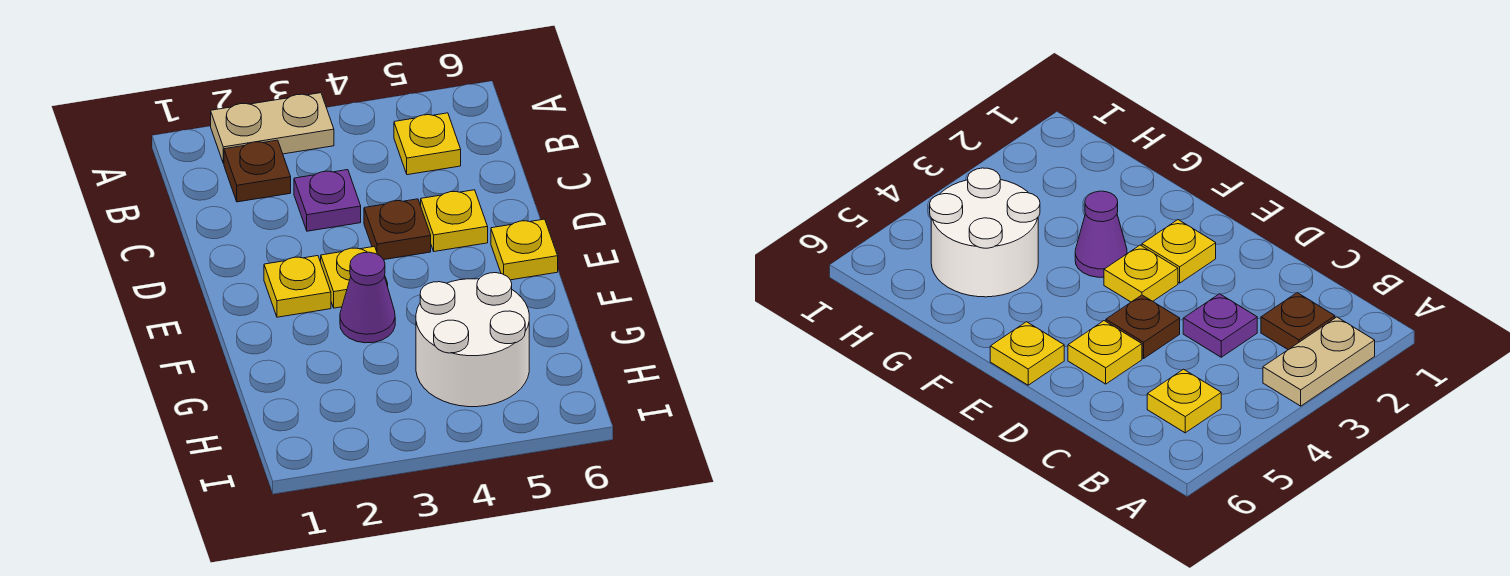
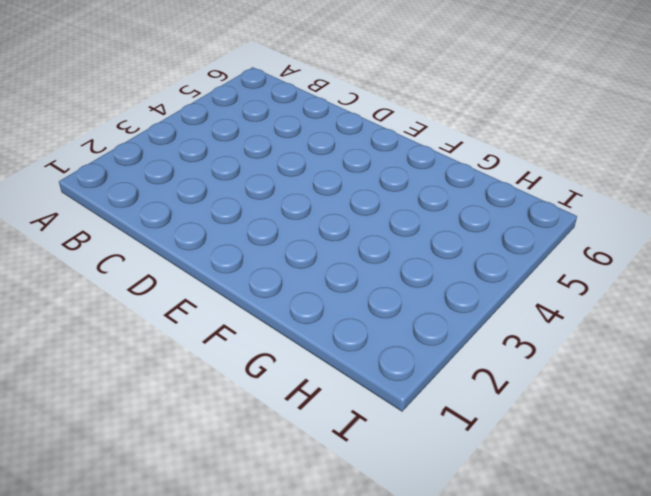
none -> tan 1x2 plate [211,93,334,164]
none -> brown 1x1 plate [224,140,291,202]

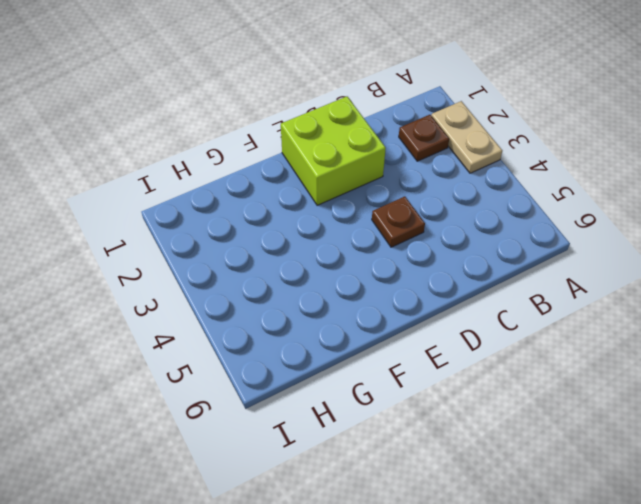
lime 2x2 brick [281,97,386,205] -> yellow 1x1 plate [264,256,331,317]
none -> yellow 1x1 plate [394,113,461,175]
none -> purple 1x1 plate [294,170,361,231]

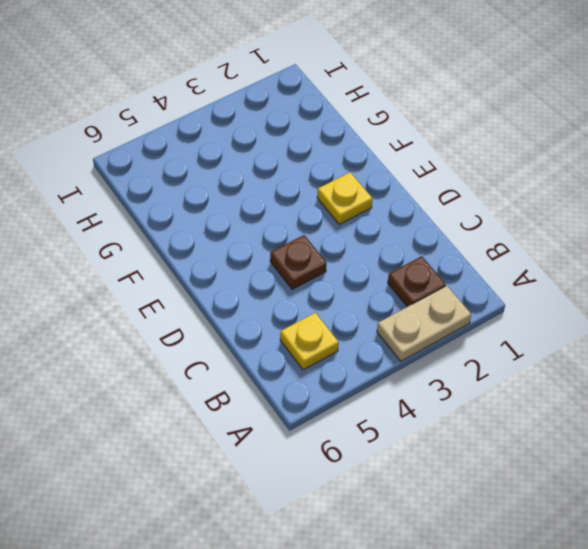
none -> purple 1x1 plate [294,170,361,231]
none -> yellow 1x1 plate [421,190,488,252]

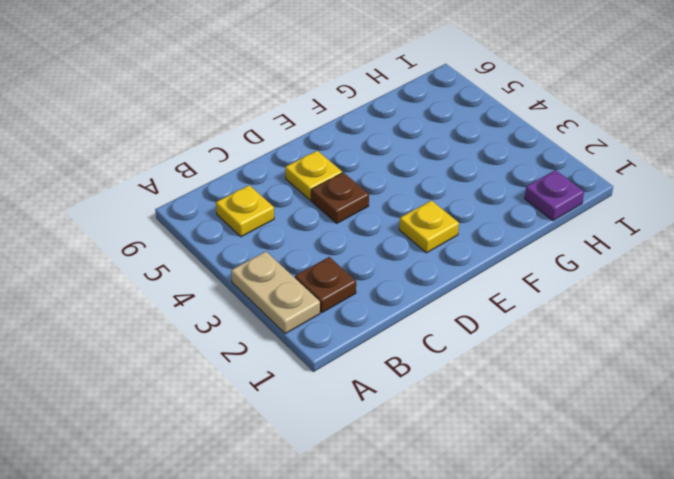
purple 1x1 plate [525,170,584,221] -> purple 1x1 plate moved to [294,170,361,231]
none -> yellow 1x1 plate [321,247,388,308]
none -> yellow 1x1 plate [491,219,558,280]

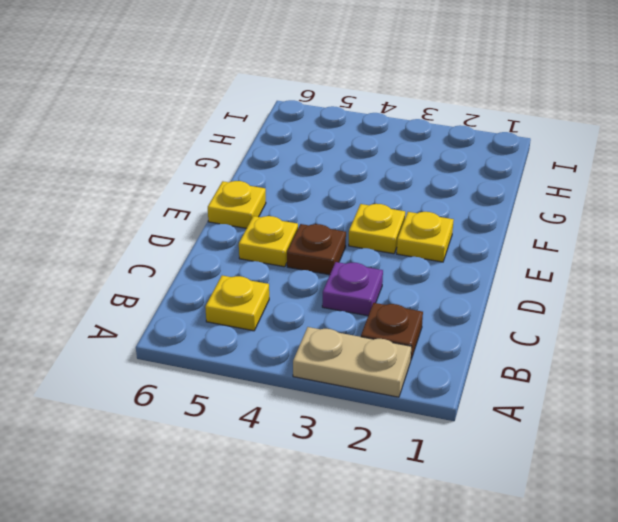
none -> purple 1x1 cone [340,252,395,343]
none -> white 2x2 round brick [416,273,529,407]

